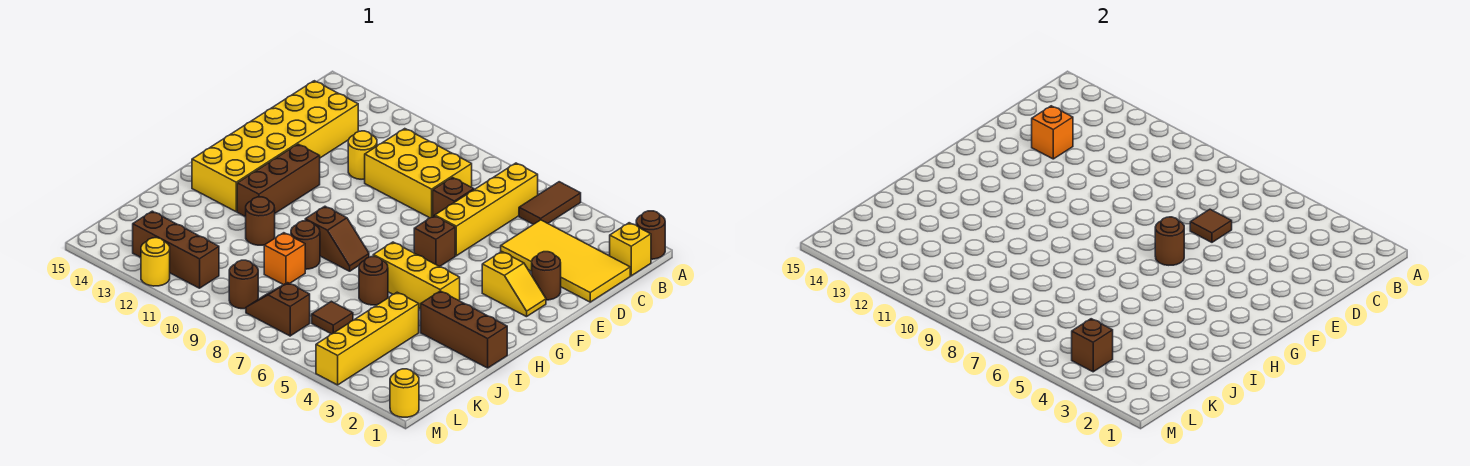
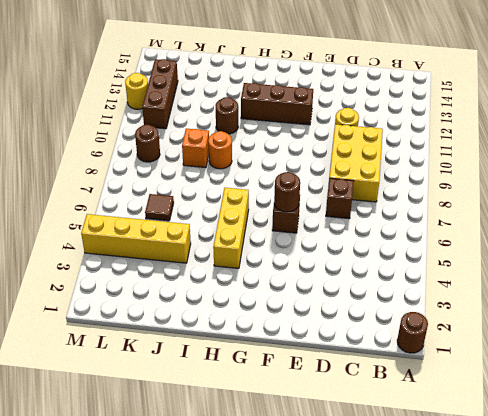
orange 1x1 round brick [208,131,232,169] -> brown 1x1 round brick [291,221,320,269]
none -> brown 1x2 tile [519,182,581,224]
none -> yellow 1x1 brick [610,223,651,276]
none -> yellow 1x4 brick [435,163,538,256]
none -> yellow 2x4 tile [501,220,630,302]

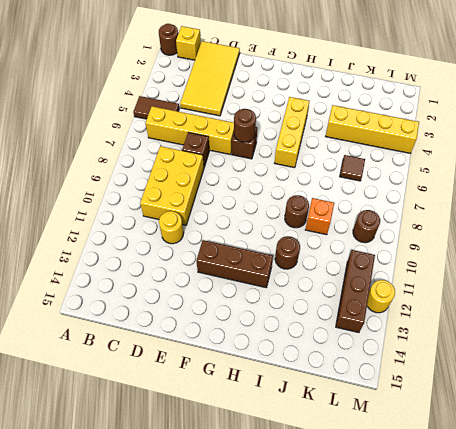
none -> yellow 2x6 brick [192,81,358,212]
none -> brown 1x1 round brick [532,252,561,300]
none -> yellow 1x2 slope [482,252,546,317]
none -> brown 1x2 slope [305,206,369,271]

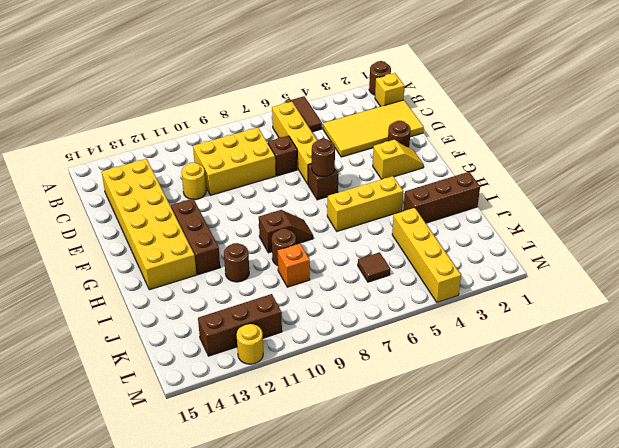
none -> brown 1x1 round brick [359,257,388,305]
none -> brown 1x2 slope [246,283,310,336]
none -> brown 1x1 round brick [229,260,258,309]
none -> yellow 1x1 round brick [390,369,419,417]

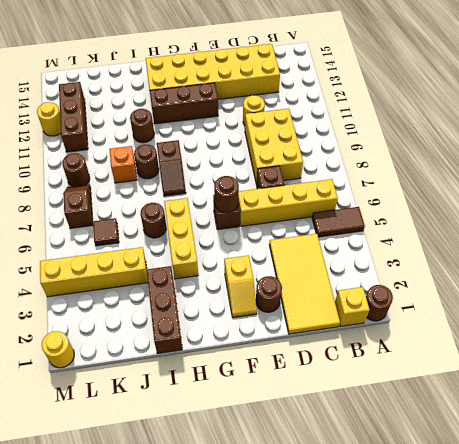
none -> brown 1x1 tile [1190,209,1232,242]
none -> orange 1x1 brick [1032,106,1073,159]
none -> brown 1x1 brick [1072,319,1113,372]

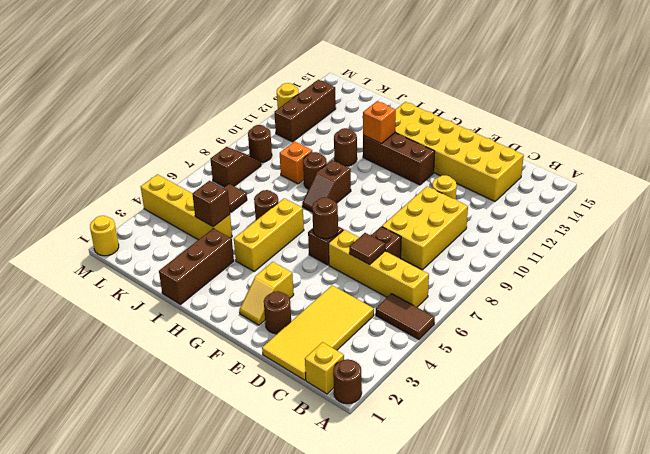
orange 1x1 brick [363,101,396,144] -> orange 1x1 brick moved to [1032,106,1073,159]
brown 1x1 brick [192,181,230,227] -> brown 1x1 brick moved to [1072,319,1113,372]

